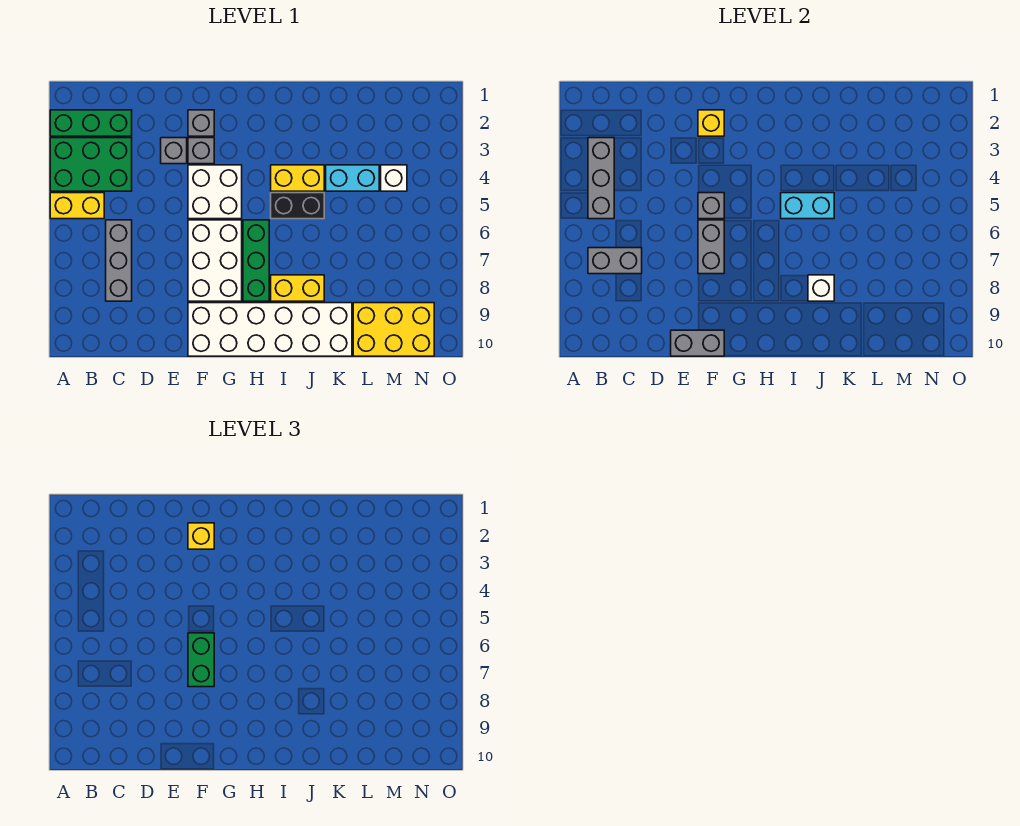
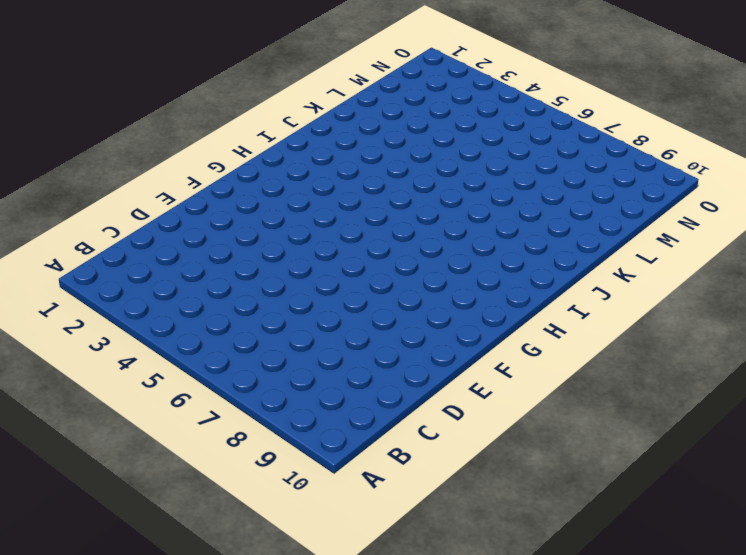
none -> green 1x3 brick [50,110,132,136]
none -> green 2x3 brick [50,138,132,191]
none -> yellow 1x2 brick [50,193,104,219]

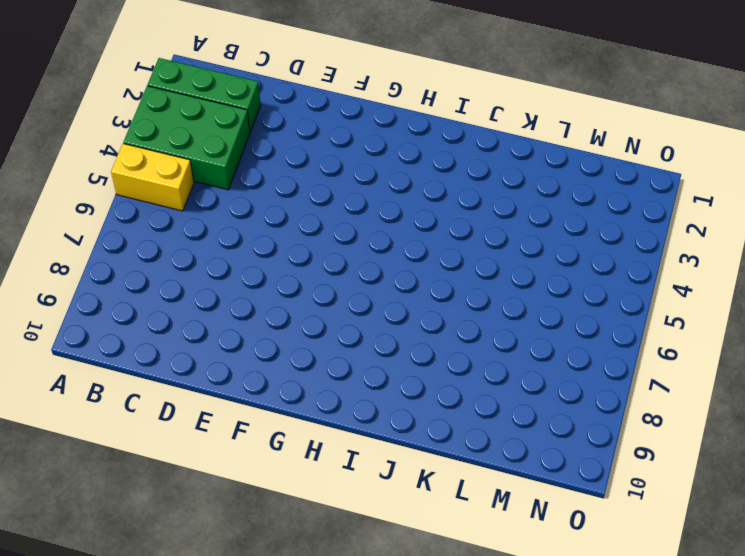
none -> grey 1x3 brick [106,220,132,301]
none -> grey 1x1 brick [161,138,187,164]
none -> grey 1x1 brick [188,110,214,136]

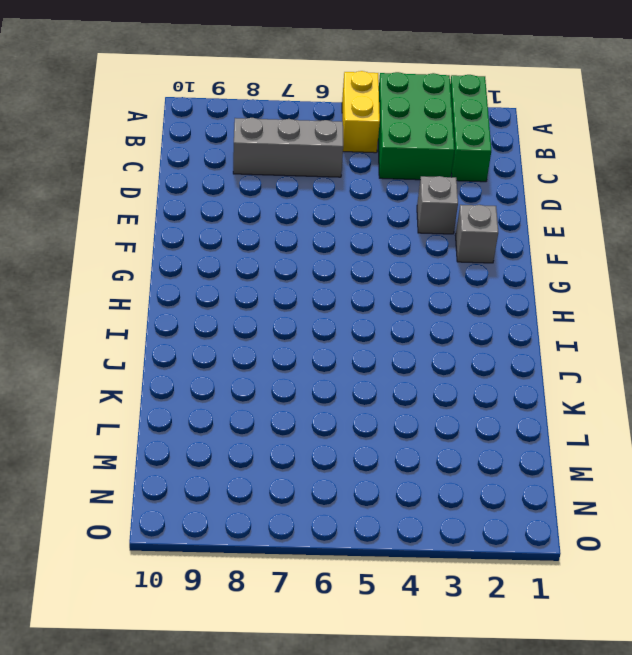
none -> grey 1x1 brick [188,138,214,164]
none -> white 2x2 brick [188,165,242,219]
none -> white 2x3 brick [188,220,242,301]

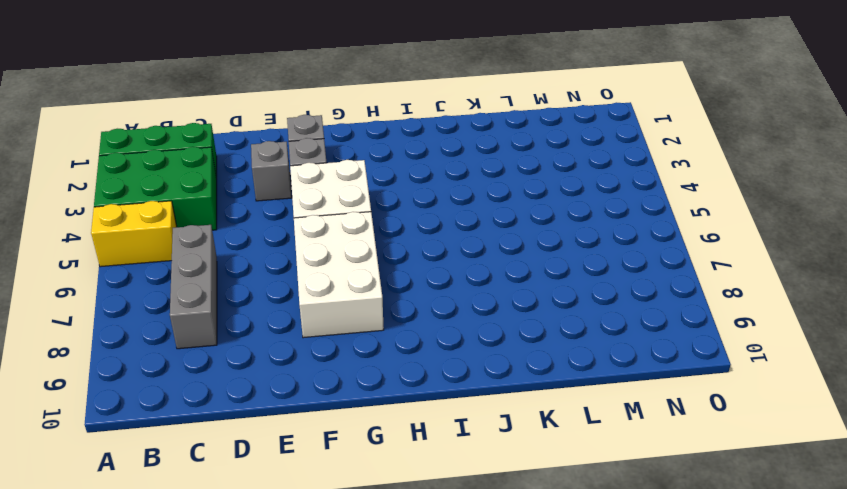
none -> white 2x6 brick [188,303,352,356]
none -> green 1x3 brick [243,220,269,301]
none -> yellow 1x2 brick [271,165,324,191]

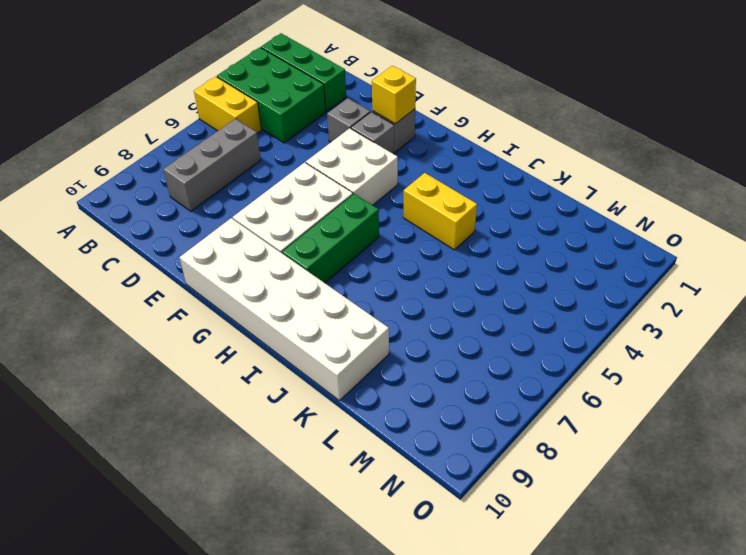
none -> black 1x2 brick [271,193,324,219]
none -> yellow 1x2 brick [271,275,324,301]
none -> cyan 1x2 brick [326,165,379,191]

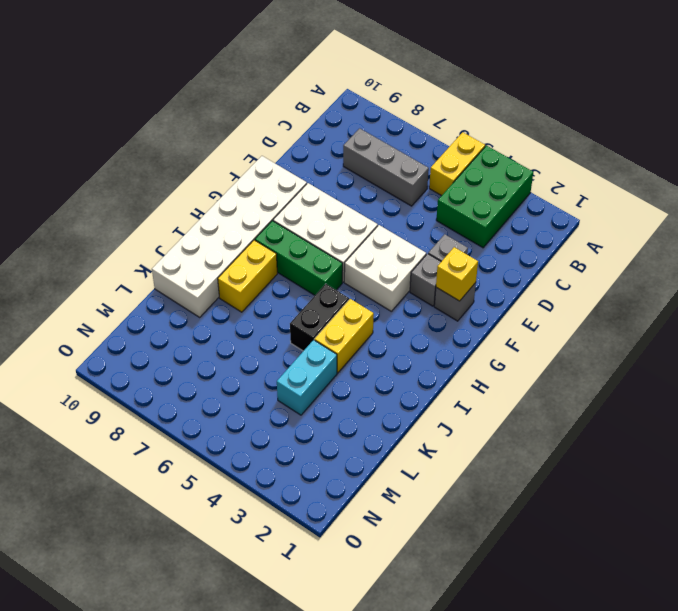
none -> green 1x3 brick [50,110,132,136]
none -> yellow 2x3 brick [353,303,434,356]
none -> white 1x1 brick [381,165,407,191]

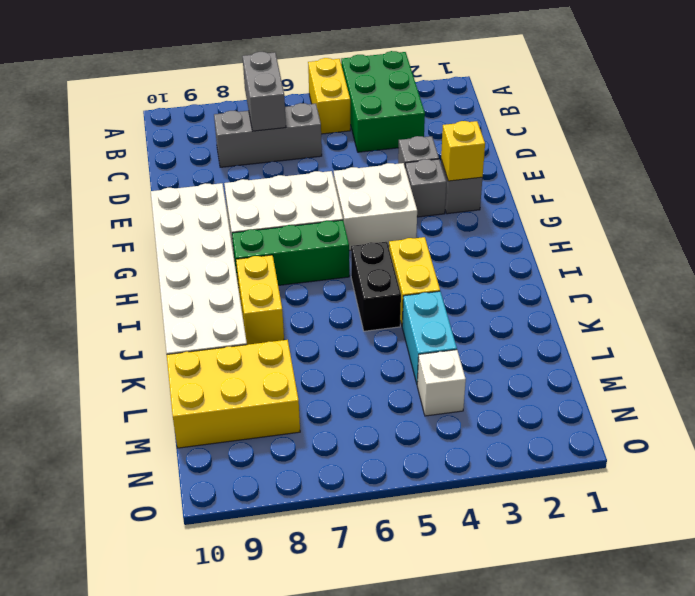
yellow 2x3 brick [167,340,300,448] -> yellow 2x3 brick turned to [353,303,434,356]
none -> green 1x3 brick [50,110,132,136]
none -> grey 1x3 brick [588,138,614,219]
none -> grey 1x2 brick [671,330,724,356]

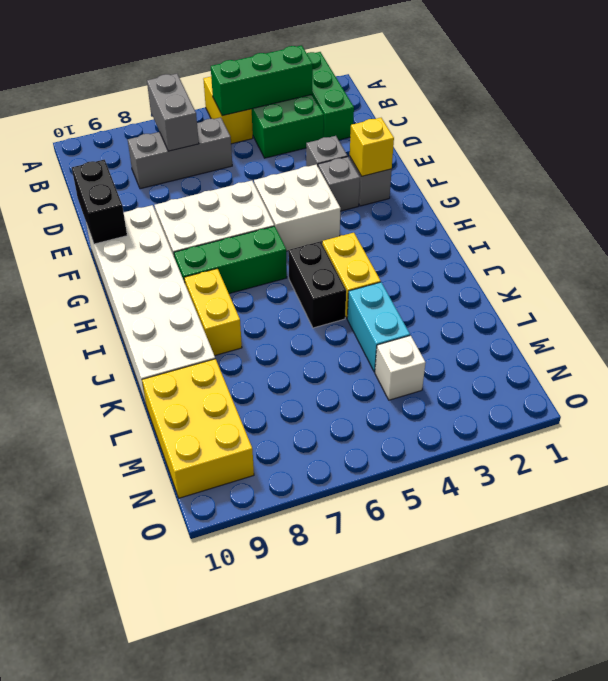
green 1x3 brick [211,45,313,116] -> grey 1x3 brick [588,138,614,219]
black 1x2 brick [72,160,127,244] -> grey 1x2 brick [671,330,724,356]
none -> grey 1x1 brick [698,193,724,219]
none -> grey 1x2 brick [698,220,724,274]
none -> cyan 1x2 brick [781,193,834,219]

